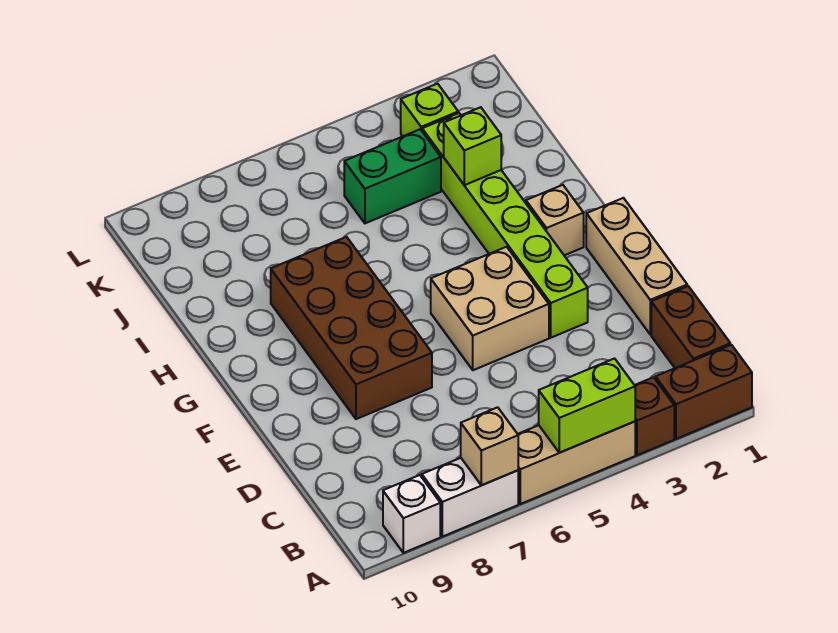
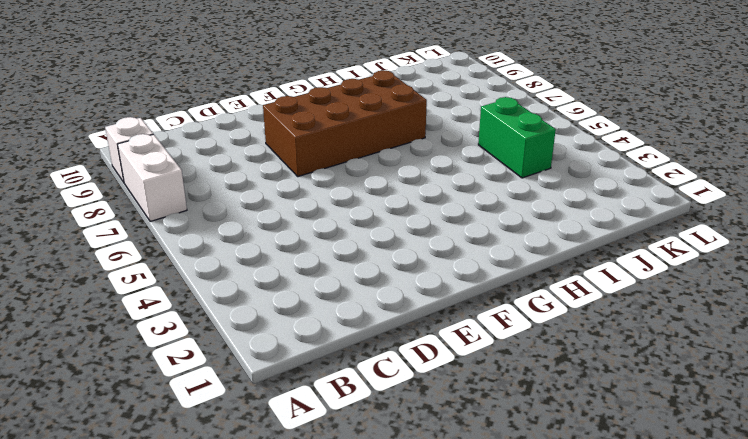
none -> brown 1x2 brick [655,345,752,439]
none -> brown 1x1 brick [635,377,674,455]
none -> tan 1x3 brick [518,422,635,504]

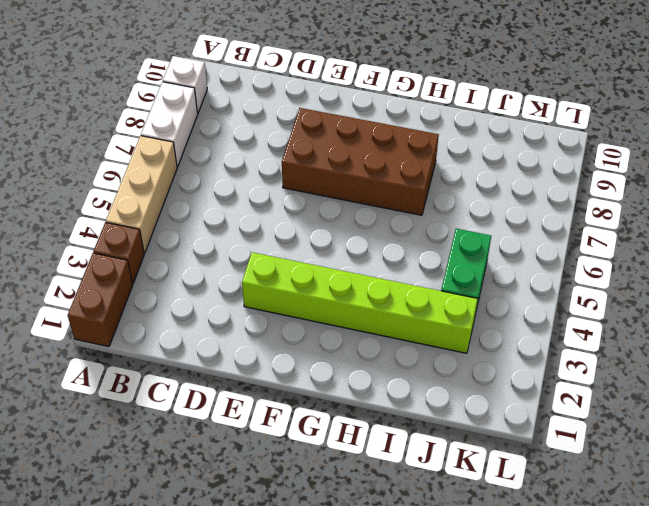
none -> brown 1x2 brick [651,286,730,368]
none -> tan 1x3 brick [586,198,687,334]
none -> tan 2x2 brick [431,247,549,370]

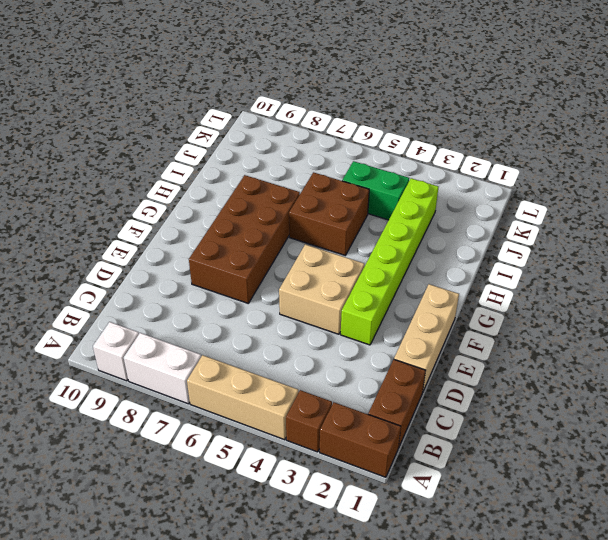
brown 2x2 brick [289,172,369,255] -> none
none -> tan 1x1 brick [526,185,584,255]
none -> lime 1x1 brick [401,84,458,136]
none -> lime 1x2 brick [539,359,635,453]

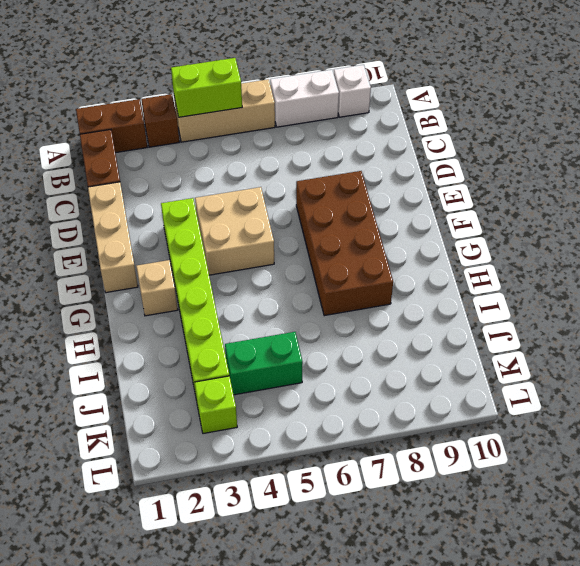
none -> tan 1x1 brick [461,407,518,485]
none -> lime 1x1 brick [444,107,501,185]

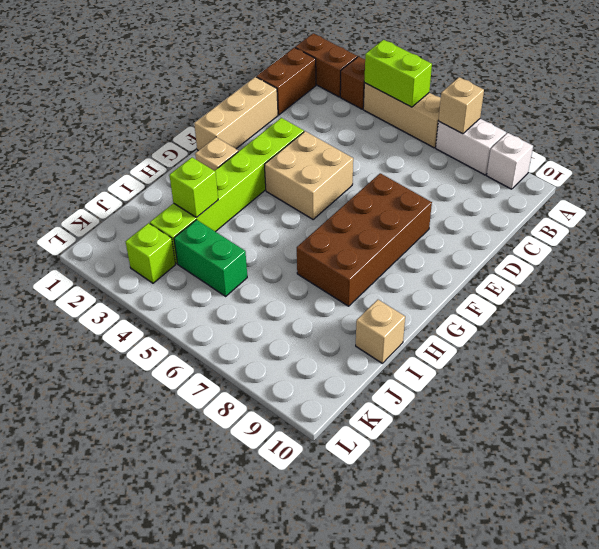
tan 1x1 brick [356,300,405,363] -> none

